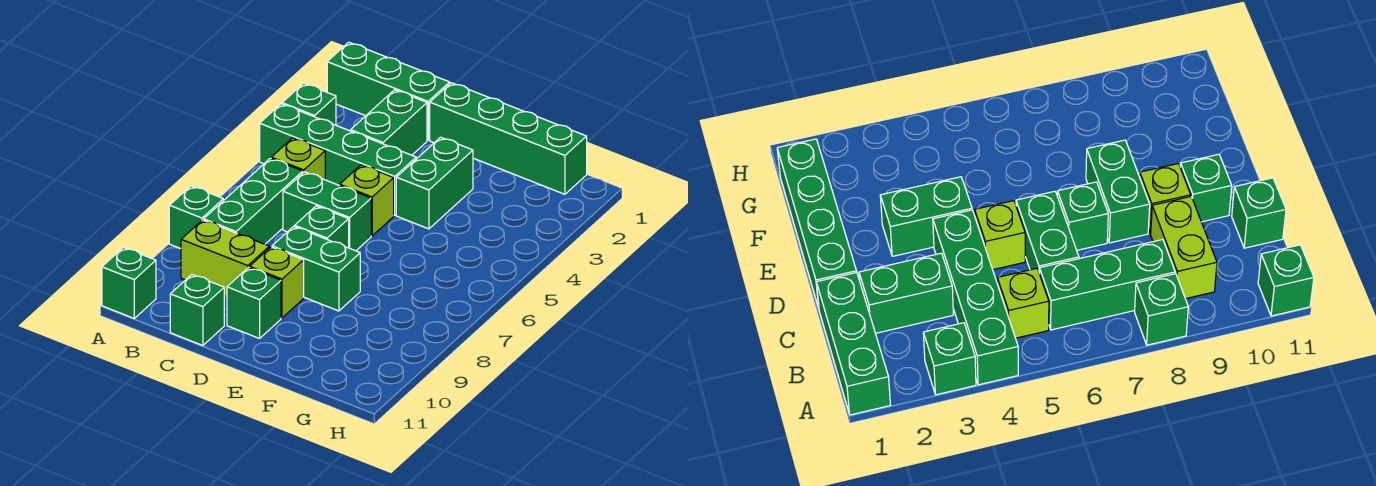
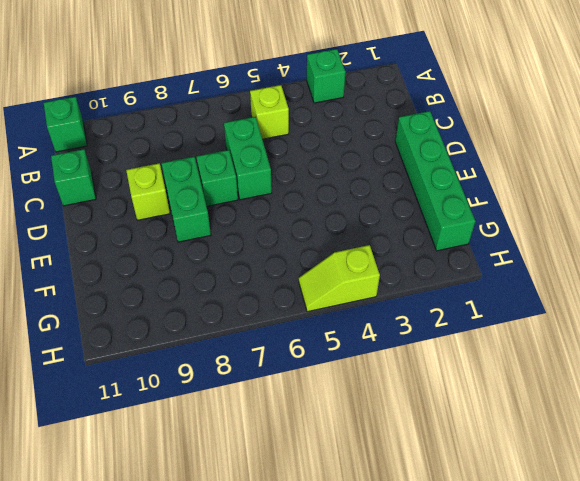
lime 1x2 slope [299,245,380,312] -> none
none -> green 1x3 brick [327,42,450,140]
none -> green 1x4 brick [260,104,416,215]
none -> green 1x1 brick [169,186,223,249]

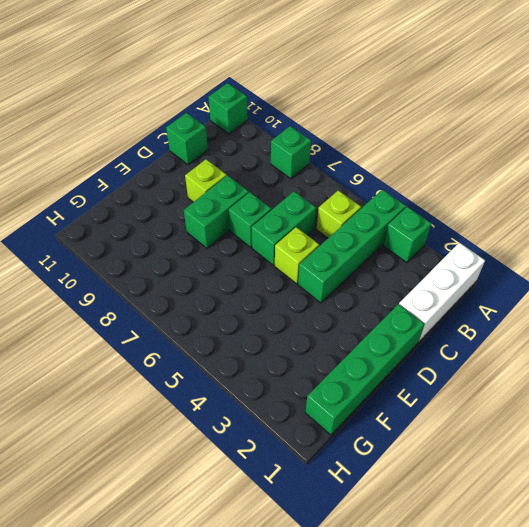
white 1x3 brick [399,243,485,342] -> green 1x3 brick [327,42,450,140]
none -> green 1x3 brick [204,158,303,244]
none -> lime 1x2 brick [181,220,269,296]
none -> green 1x2 brick [351,90,427,155]

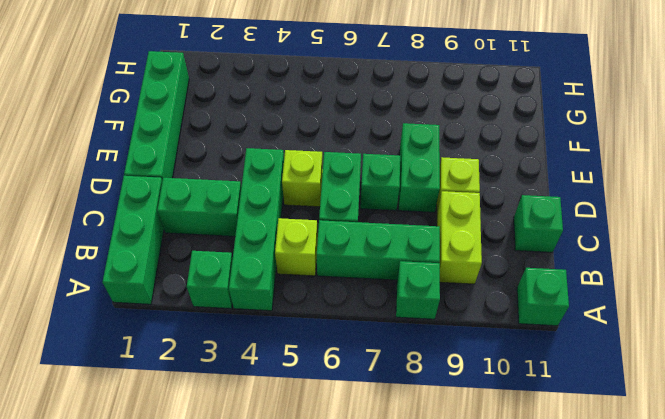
none -> green 1x1 brick [227,267,281,338]
none -> green 1x2 brick [396,137,473,229]

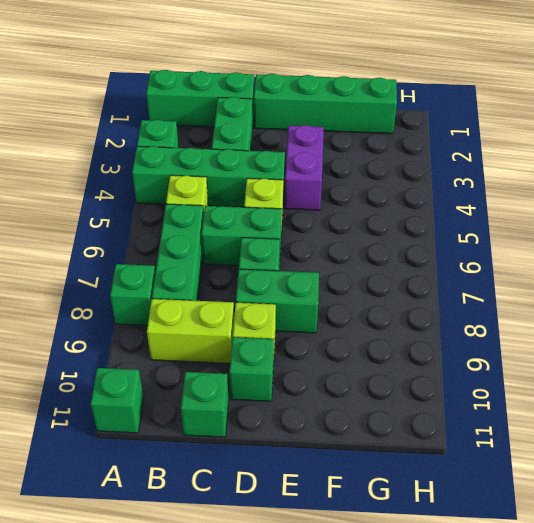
purple 1x2 brick [285,125,324,210] -> green 1x2 brick [396,137,473,229]

